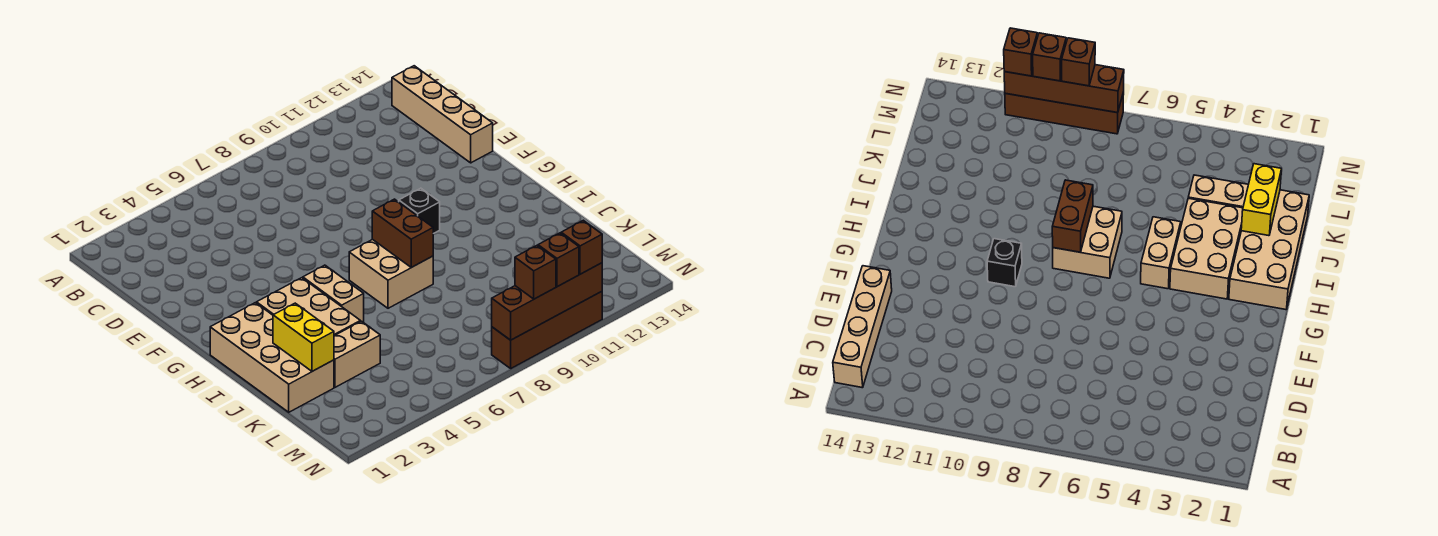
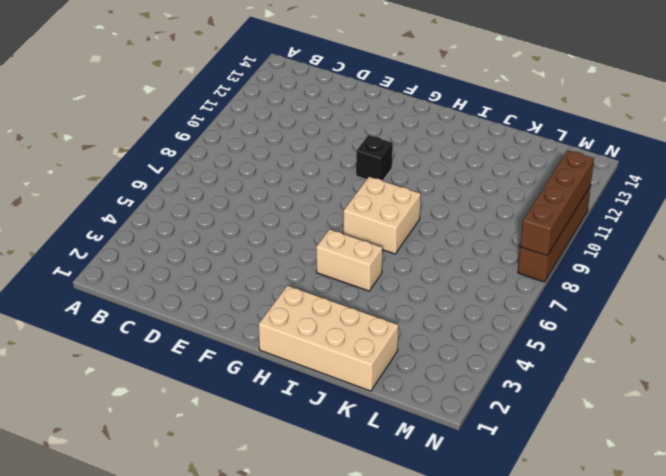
none -> tan 1x4 brick [392,66,493,163]
none -> tan 2x3 brick [257,278,360,336]
none -> tan 1x2 brick [334,321,380,387]

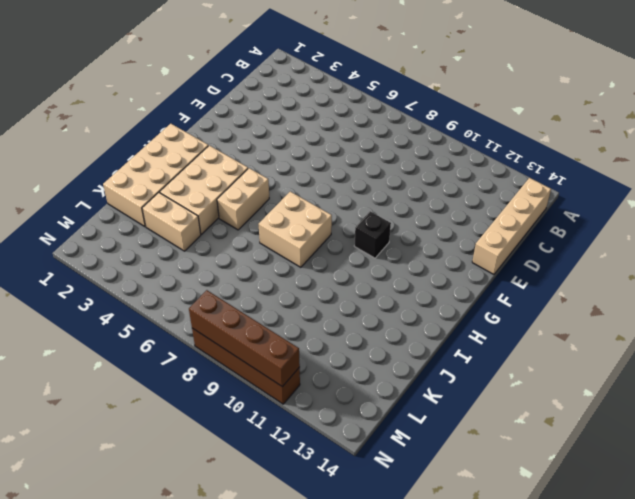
none -> brown 1x2 brick [372,199,433,267]
none -> yellow 1x2 brick [273,303,334,371]
none -> brown 1x1 brick [515,246,556,299]

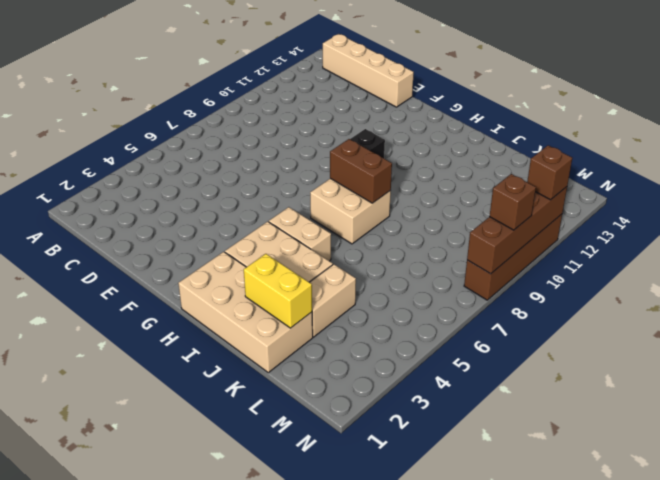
none -> brown 1x1 brick [538,233,579,287]

